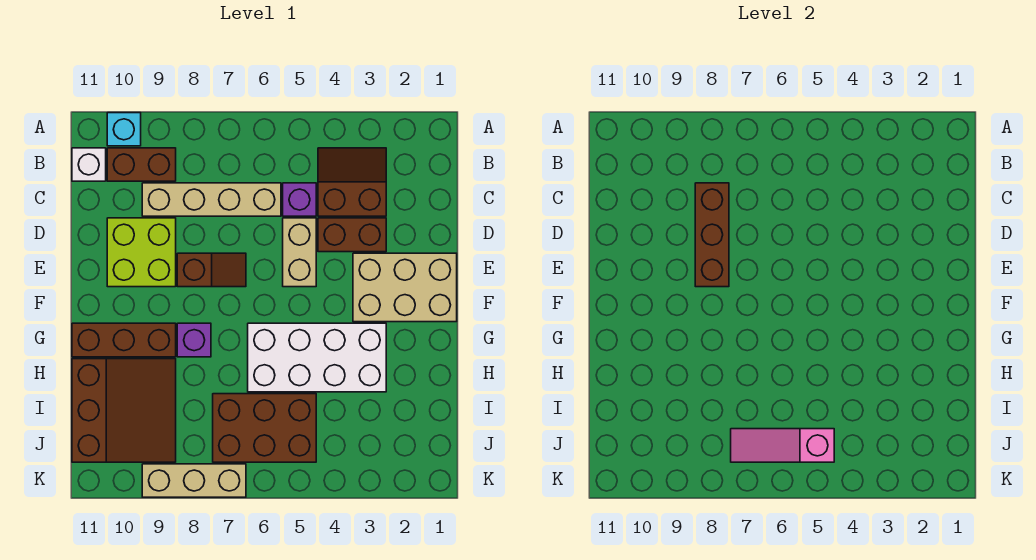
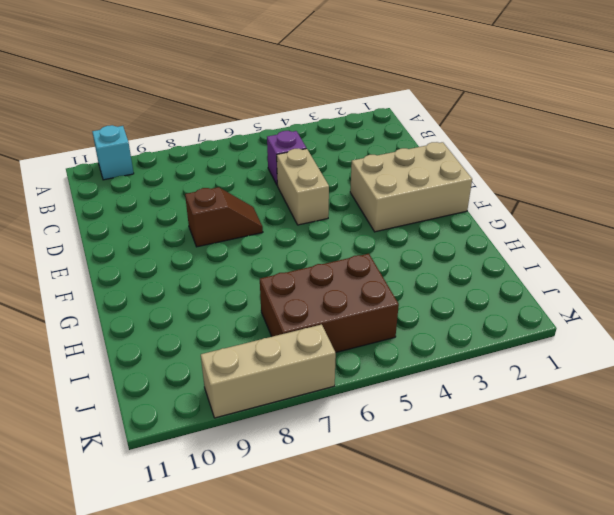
none -> brown 2x2 slope [318,148,386,216]
none -> brown 1x2 brick [107,148,176,181]
none -> white 1x1 brick [72,148,106,181]

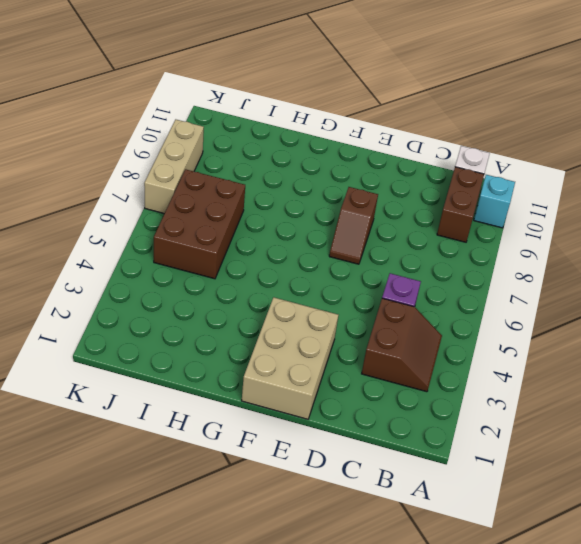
none -> tan 1x4 brick [142,183,281,216]
none -> brown 1x2 brick [318,218,386,252]
none -> tan 1x2 brick [283,218,316,287]

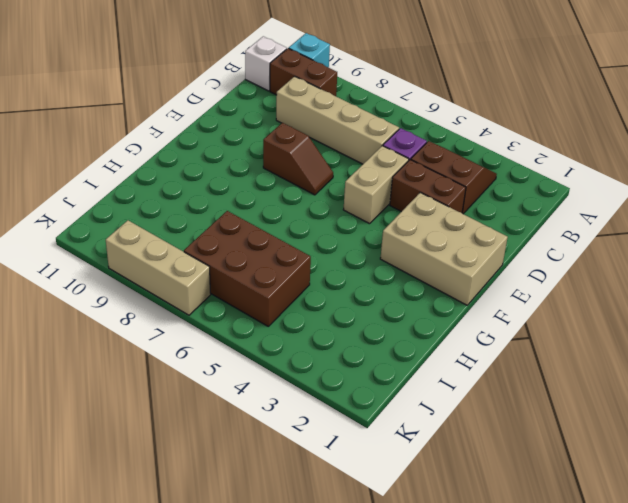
none -> lime 2x2 brick [107,218,176,287]
none -> white 2x4 brick [248,323,386,392]
none -> purple 1x1 brick [177,323,211,357]

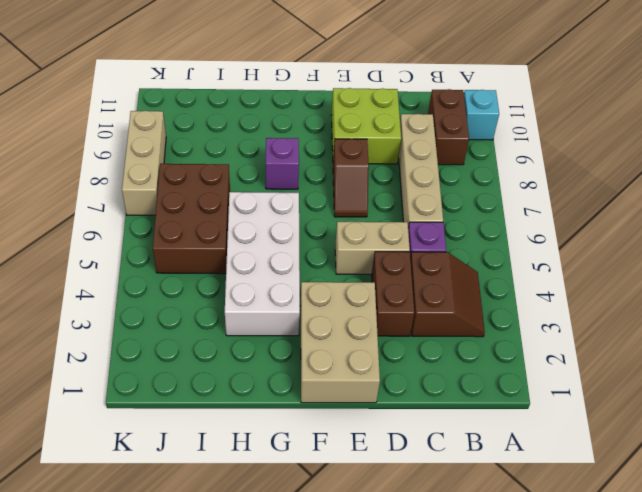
none -> white 1x1 brick [72,148,106,181]
none -> brown 1x3 brick [72,323,176,357]
none -> brown 3x3 slope [72,359,176,462]

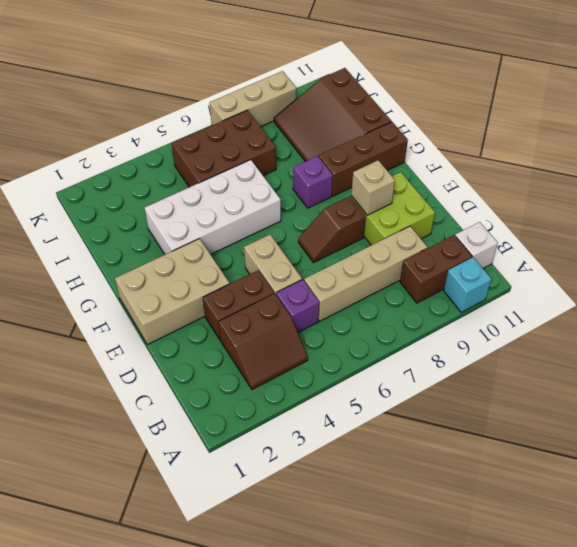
tan 1x1 brick [351,160,395,215] -> none
none -> brown 1x3 brick [695,183,729,287]
none -> pink 1x3 slope [731,429,834,462]

